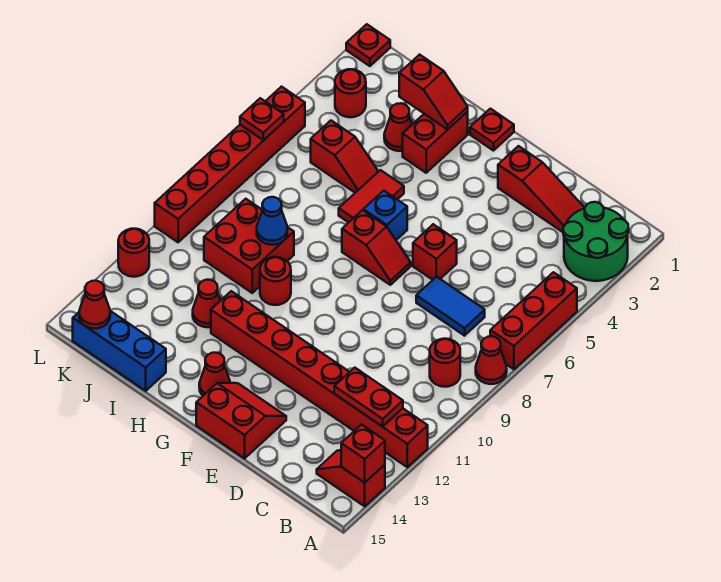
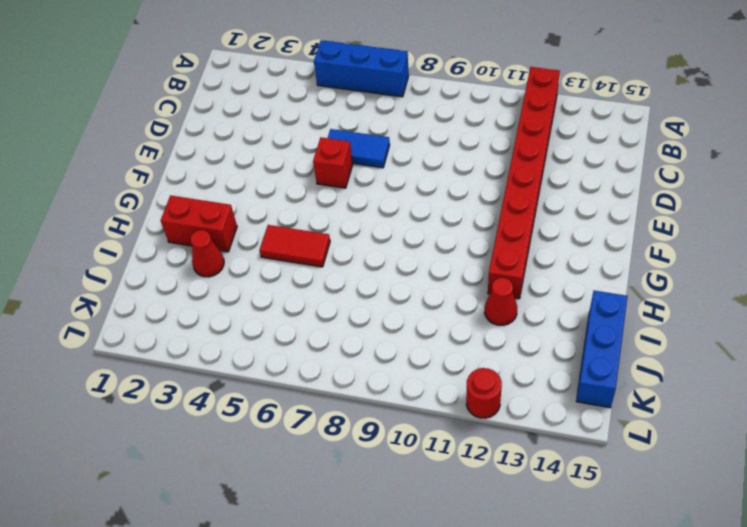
blue 1x3 brick [314,40,409,97] -> red 1x3 brick [490,272,577,369]
blue 1x2 tile [328,129,390,168] -> blue 1x2 tile turned to [416,277,485,336]
none -> green 2x2 round brick [563,202,629,281]
none -> red 1x1 cone [476,336,507,384]
none -> red 1x2 slope [317,450,385,506]
none -> red 1x1 round brick [430,339,460,387]

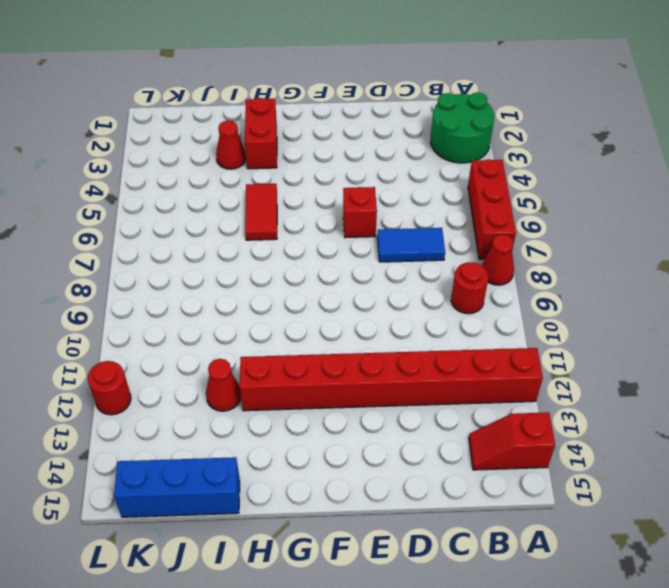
none -> red 1x3 slope [498,146,585,232]
none -> red 2x2 slope [196,383,286,458]
none -> red 1x2 slope [342,210,411,285]
none -> red 1x1 plate [470,109,514,151]

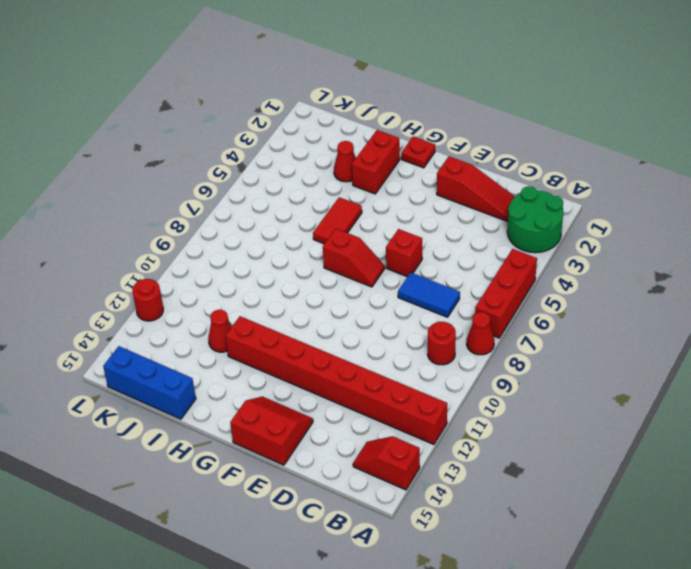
none -> blue 1x1 brick [363,191,407,240]
none -> red 1x1 cone [199,353,230,396]
none -> red 1x1 round brick [260,257,291,305]
none -> red 1x2 slope [311,121,379,193]

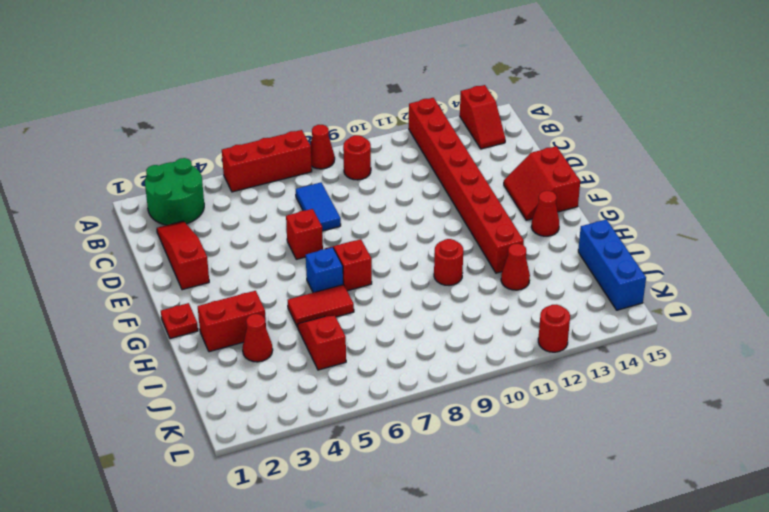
none -> red 2x2 brick [204,199,294,293]
none -> red 1x1 round brick [335,69,366,117]
none -> red 1x1 plate [346,24,390,66]
none -> red 1x6 brick [155,87,305,242]

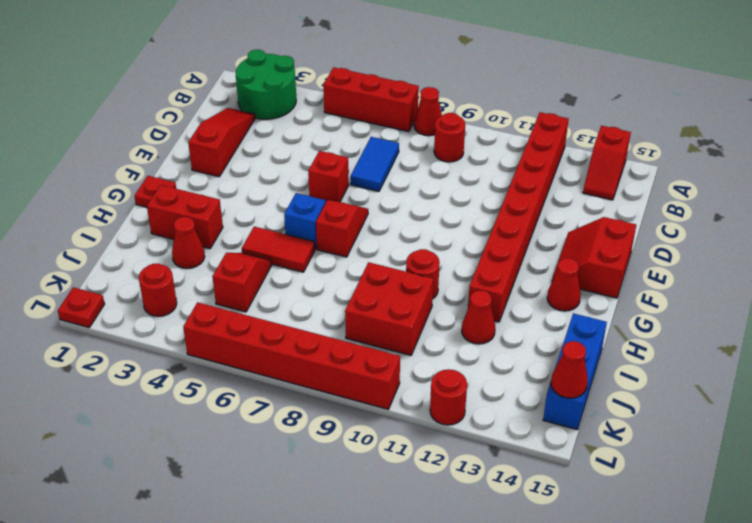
none -> red 1x1 brick [341,425,385,483]
none -> red 1x2 plate [334,368,403,427]
none -> red 1x2 slope [399,55,468,129]
none -> blue 1x1 cone [257,197,287,245]

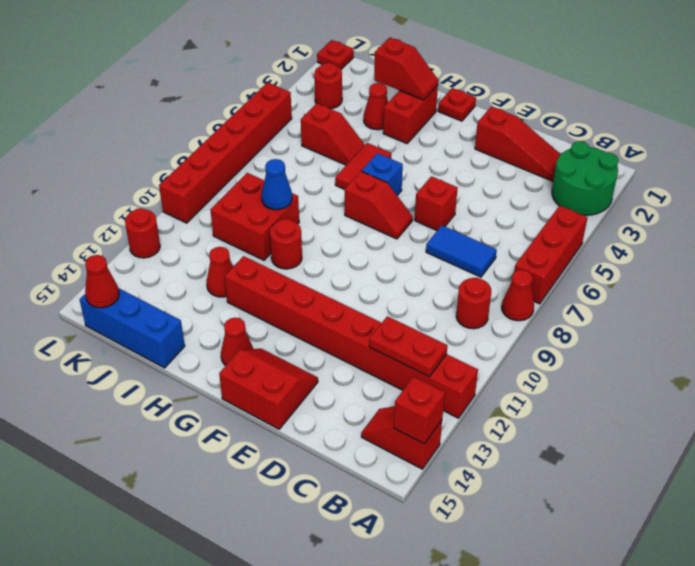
none -> red 1x1 plate [240,98,284,140]

